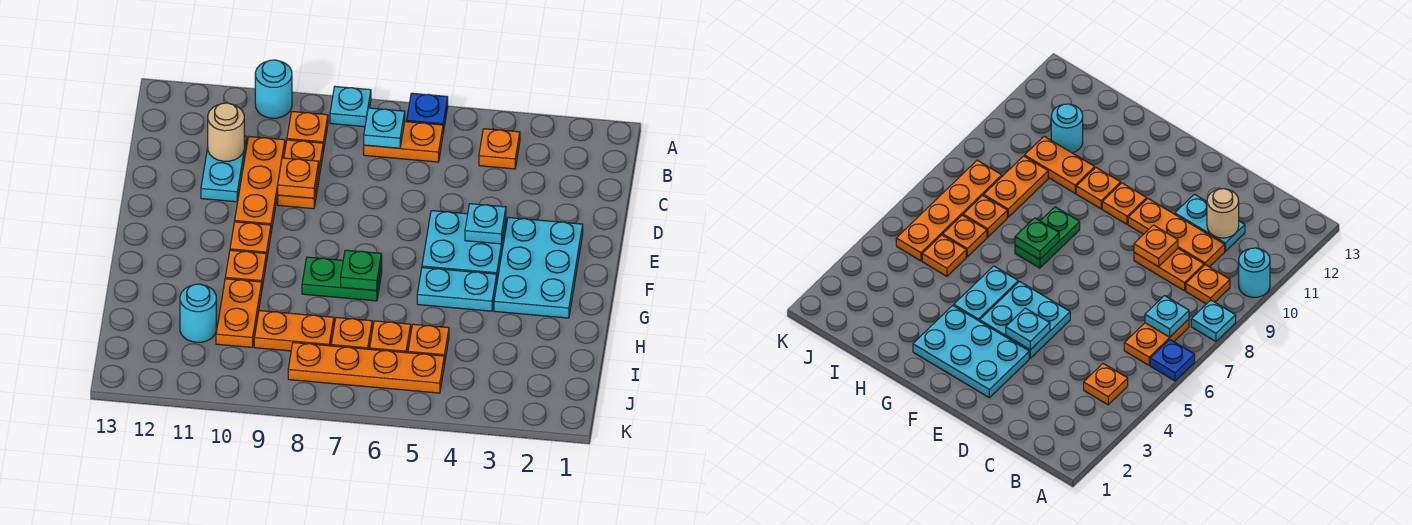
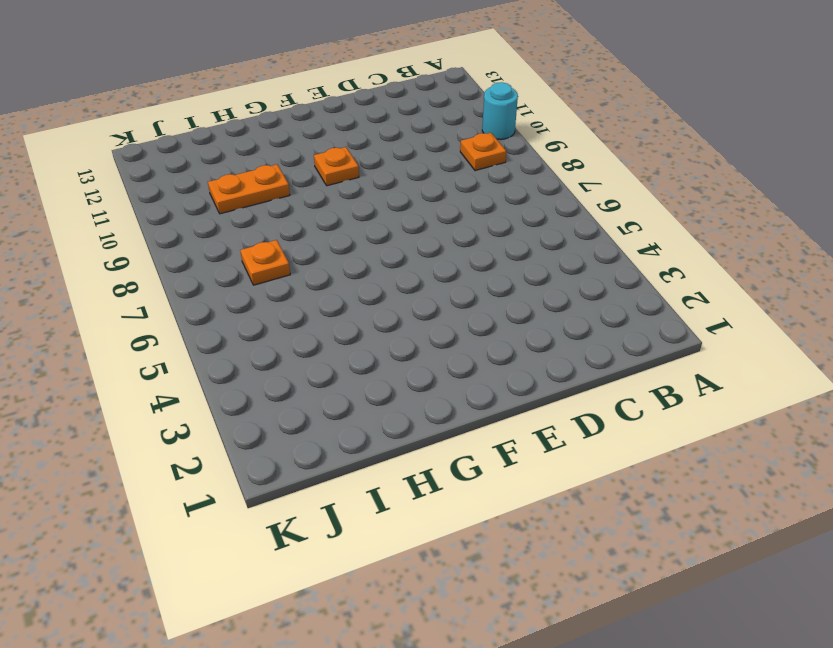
none -> blue 1x1 plate [407,93,448,132]
none -> cyan 1x1 plate [330,87,371,127]
none -> orange 1x1 plate [479,129,520,169]

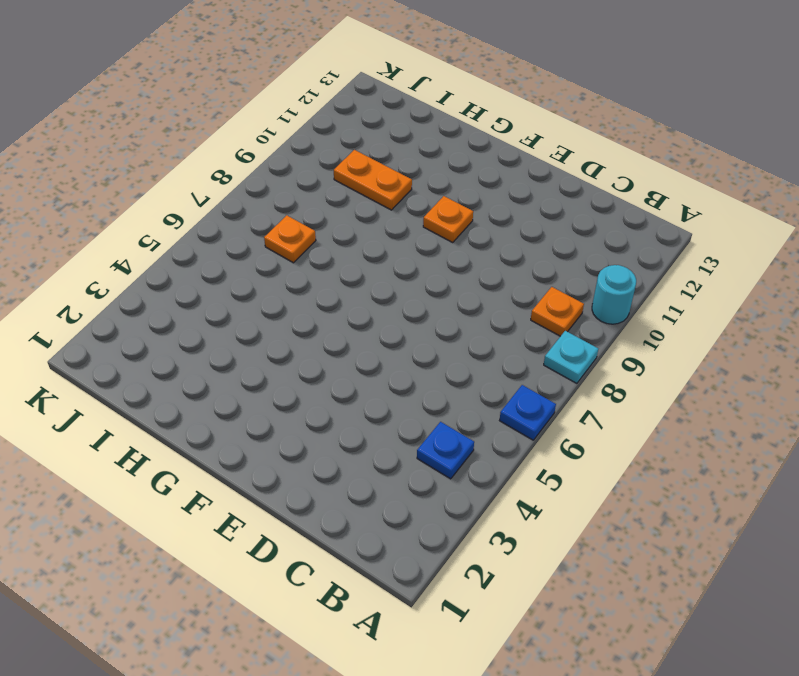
blue 1x1 plate [417,422,474,479] -> orange 1x1 plate [479,129,520,169]
none -> orange 1x2 plate [364,122,443,162]
none -> orange 1x2 plate [278,140,323,209]
none -> orange 1x3 plate [235,137,285,232]

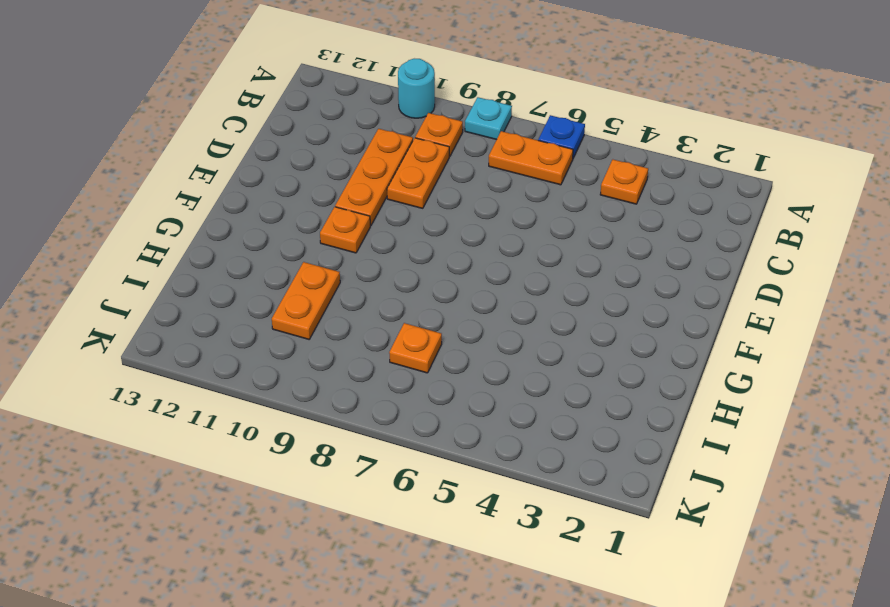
none -> cyan 1x2 plate [201,136,247,202]
none -> cyan 2x3 plate [494,217,583,318]
none -> cyan 2x2 plate [422,211,506,279]

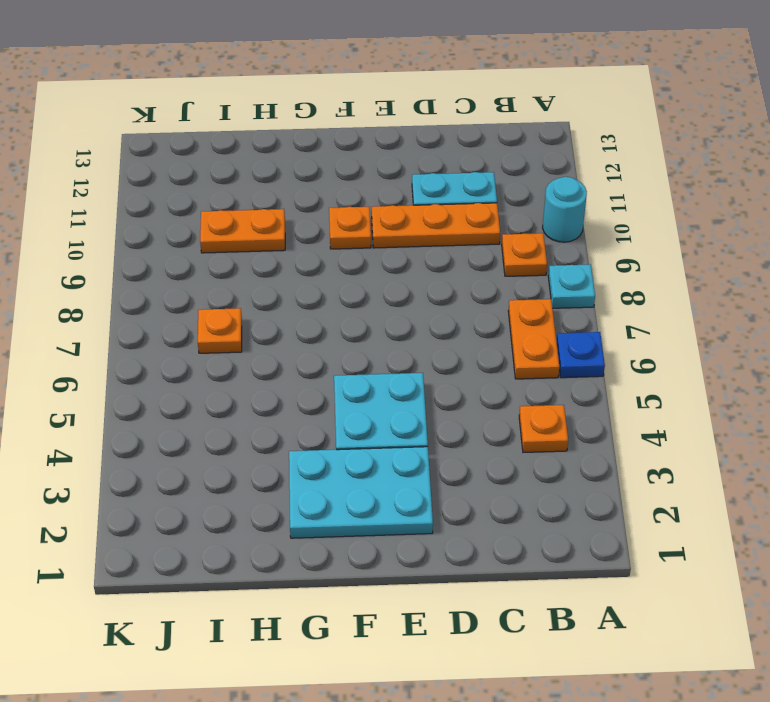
none -> orange 1x2 plate [278,140,323,209]
none -> cyan 1x2 plate [417,267,497,311]
none -> green 1x2 plate [302,257,382,301]

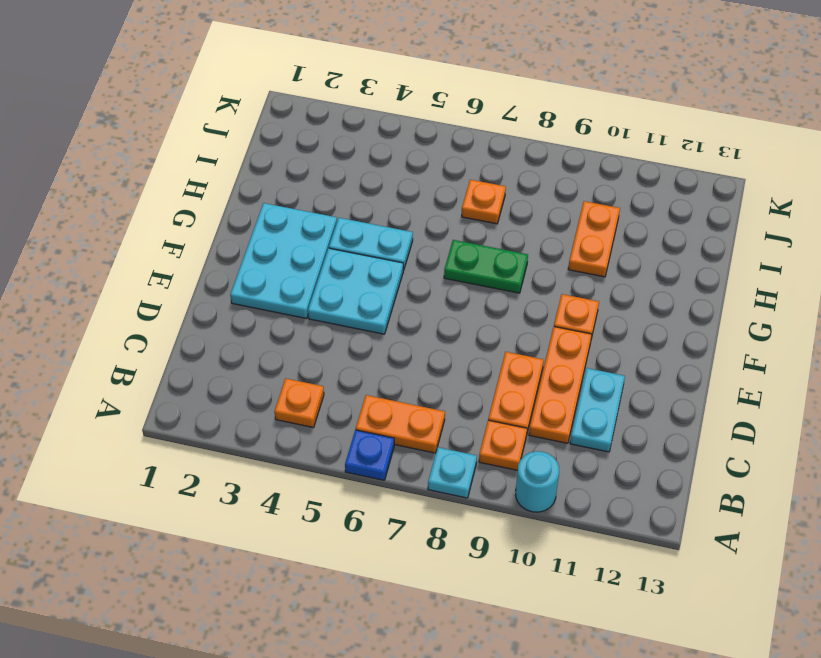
none -> orange 1x1 plate [225,250,266,287]
none -> orange 1x1 plate [408,324,449,364]
none -> orange 1x1 plate [370,321,411,353]

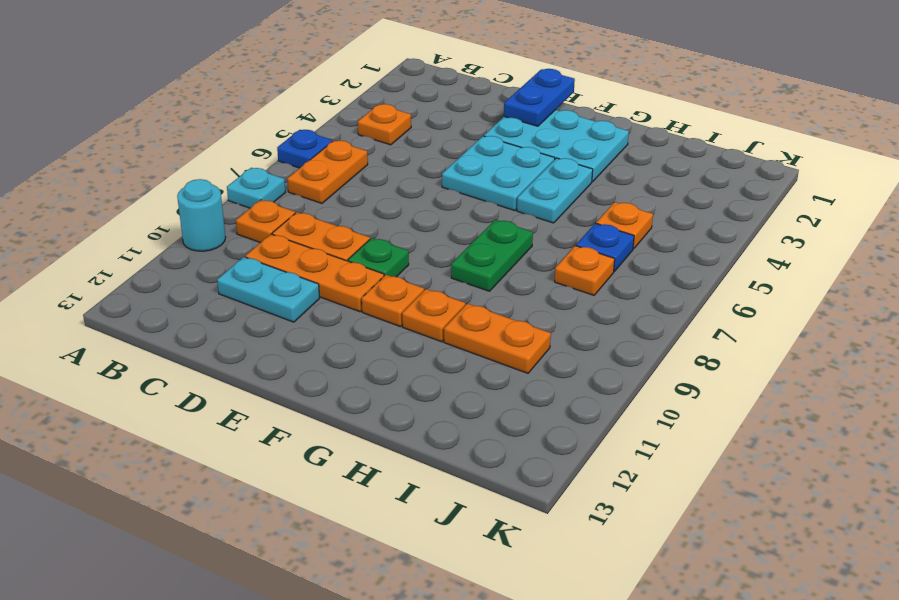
blue 1x2 plate [504,69,575,126] -> none
green 1x1 plate [348,238,409,277] -> green 1x1 plate moved to [341,250,382,291]
blue 1x1 plate [576,223,634,272] -> orange 1x1 plate [370,321,411,353]
none -> orange 1x2 plate [254,311,334,351]
none -> cyan 1x1 round brick [180,284,216,342]
none -> orange 1x4 plate [288,343,444,393]

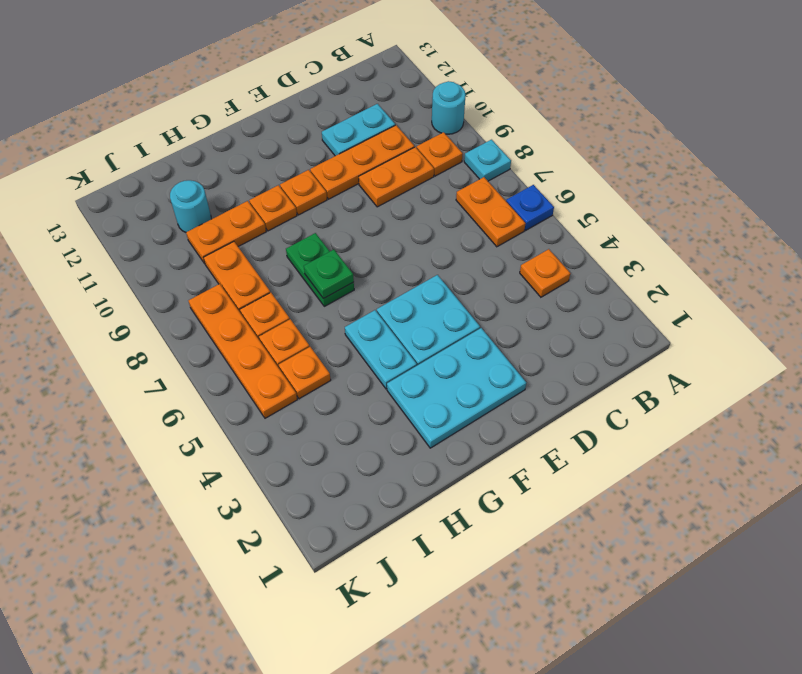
none -> cyan 1x1 plate [364,108,405,148]
none -> tan 1x1 round brick [208,103,244,161]
none -> orange 1x1 plate [278,158,319,198]

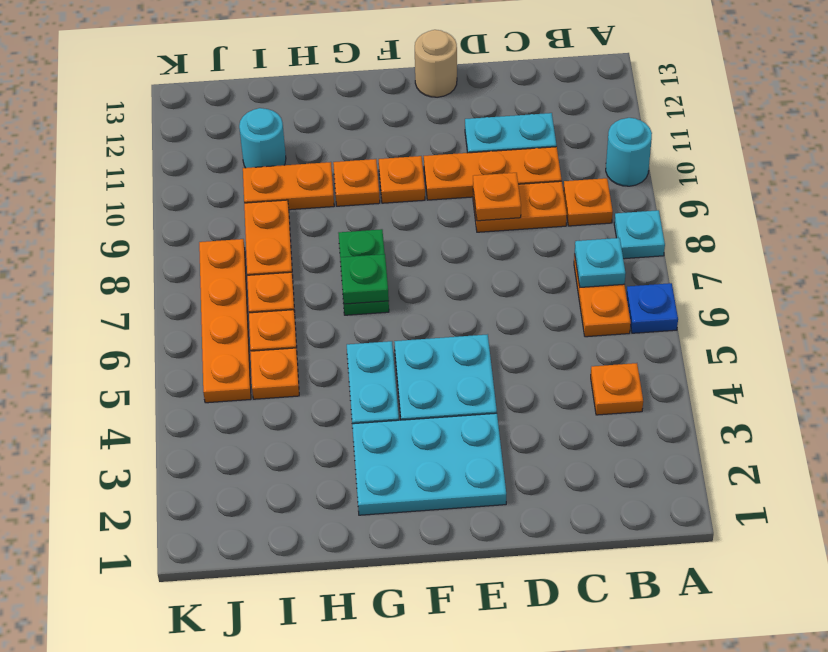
tan 1x1 round brick [415,30,457,97] -> tan 1x1 round brick moved to [208,103,244,161]
none -> cyan 1x1 plate [465,204,506,244]

